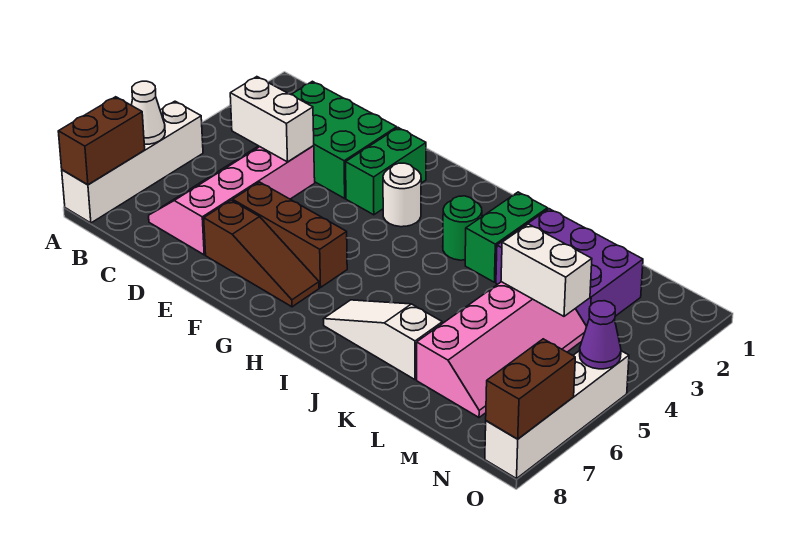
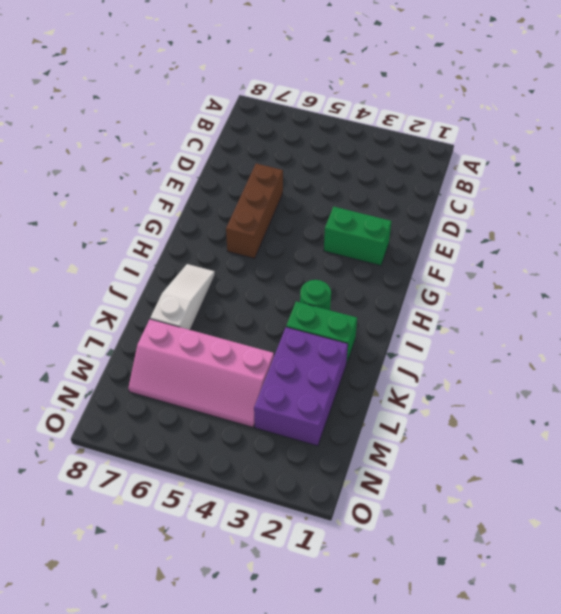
none -> white 1x4 brick [62,101,203,223]
none -> green 2x3 brick [291,81,397,198]
none -> pink 2x4 slope [149,146,315,255]

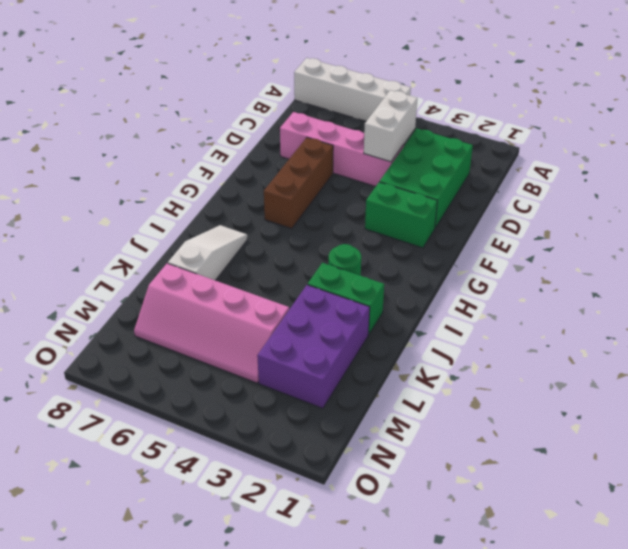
none -> brown 1x3 slope [204,200,319,307]
none -> white 1x1 round brick [383,163,421,227]
none -> white 1x4 brick [485,351,629,479]

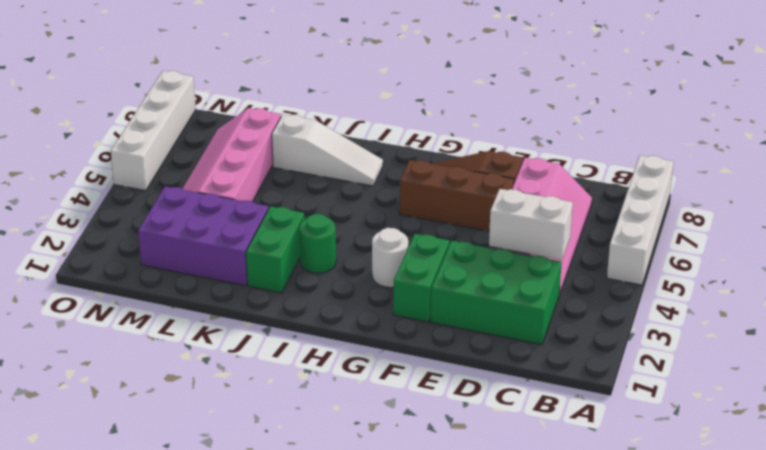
none -> white 1x1 cone [131,81,165,144]
none -> brown 1x2 brick [58,97,145,185]
none -> white 1x2 brick [501,224,592,316]

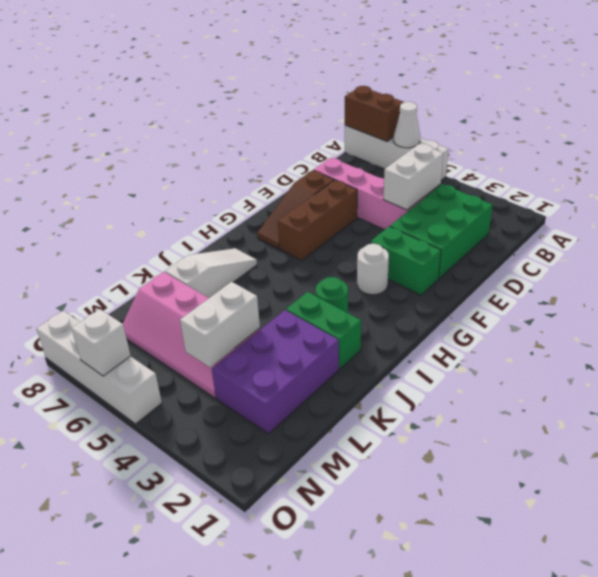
white 1x1 brick [71,309,130,376] -> none
none -> purple 1x1 cone [580,301,621,369]
none -> brown 1x2 brick [486,339,575,439]

